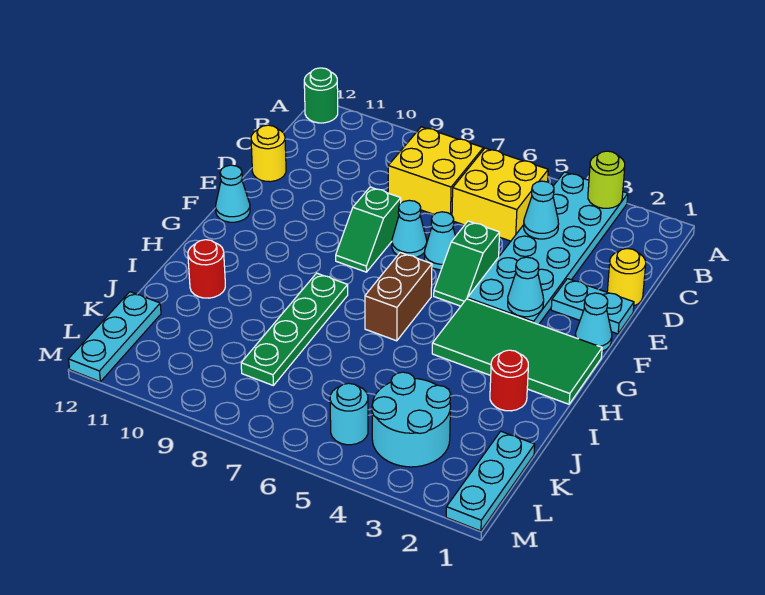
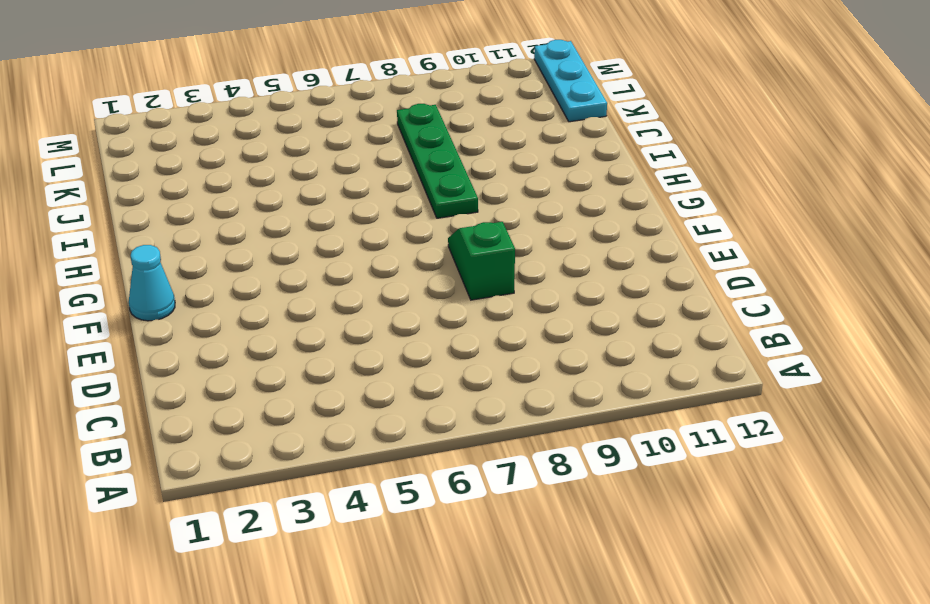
none -> cyan 2x6 plate [467,172,628,325]
none -> green 1x1 round brick [304,68,338,123]
none -> yellow 2x2 brick [452,148,548,241]

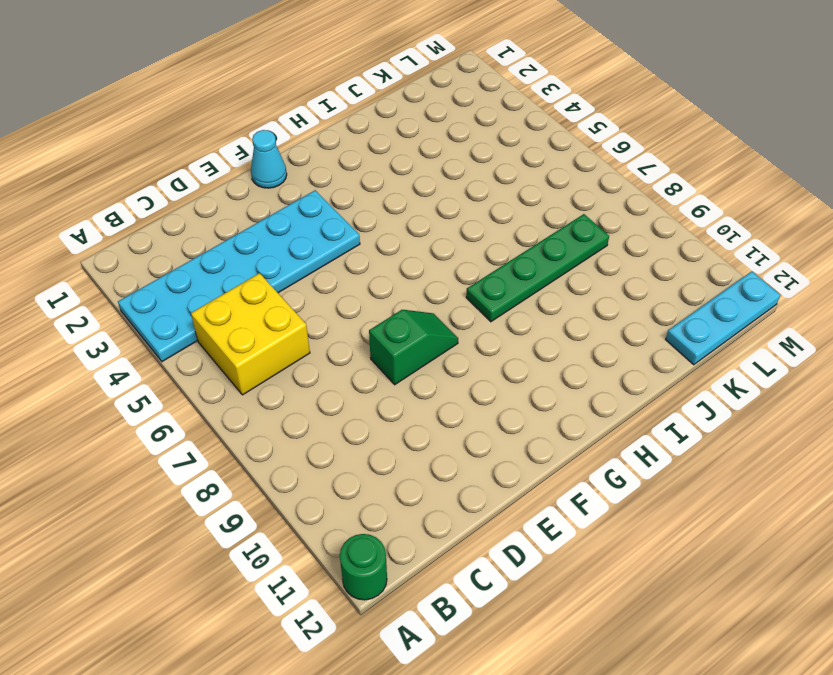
none -> yellow 2x2 brick [388,127,483,215]
none -> yellow 1x1 round brick [607,249,646,306]
none -> yellow 1x1 round brick [251,125,286,182]

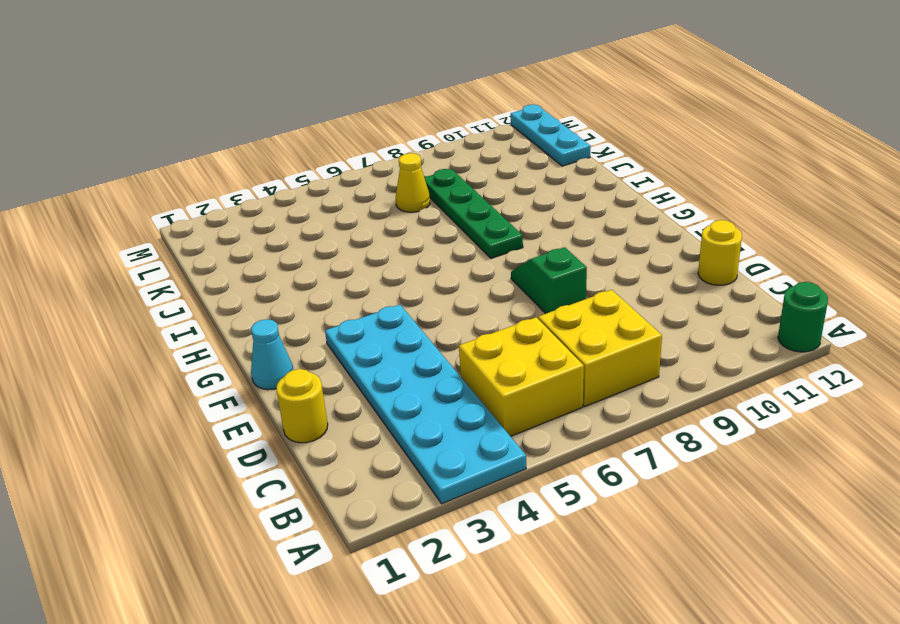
yellow 1x1 cone [396,153,430,212] -> none
none -> cyan 1x2 plate [551,279,634,334]
none -> green 1x2 slope [434,221,500,306]
none -> cyan 1x1 cone [424,212,456,270]

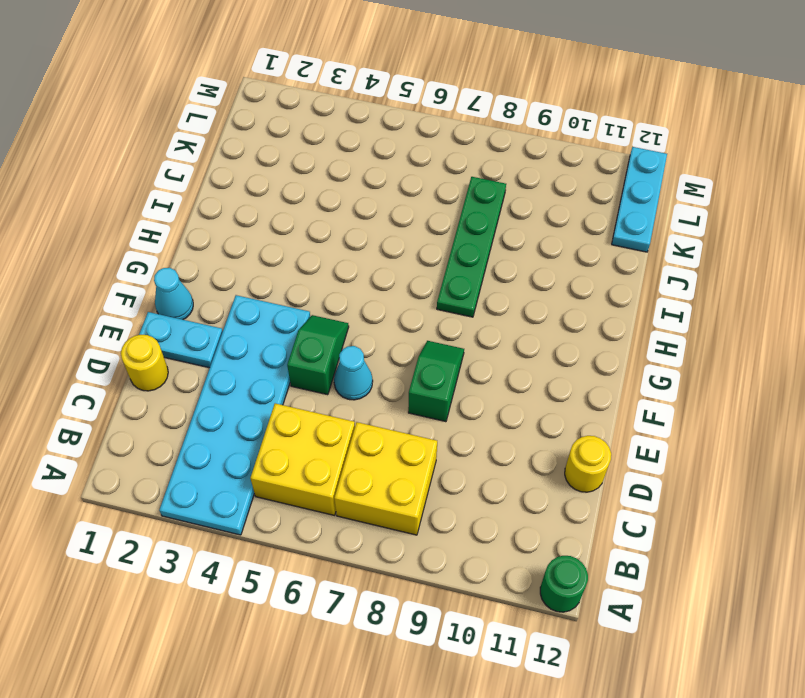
none -> cyan 1x1 cone [392,200,427,257]
none -> cyan 1x1 cone [216,165,250,222]
none -> green 2x4 tile [432,299,602,404]

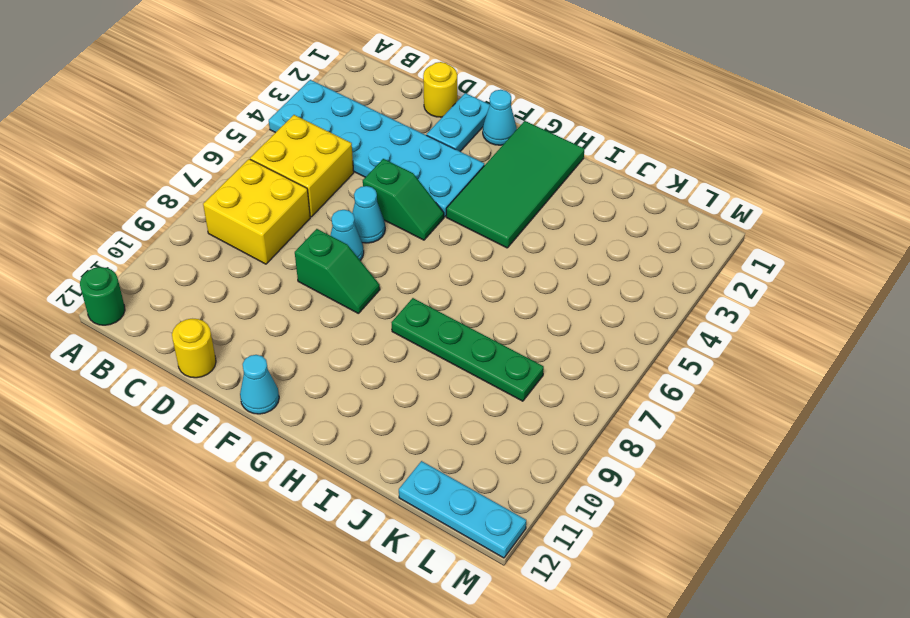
none -> brown 1x2 brick [365,253,432,341]
none -> red 1x1 round brick [490,350,528,411]
none -> red 1x1 round brick [188,240,225,298]

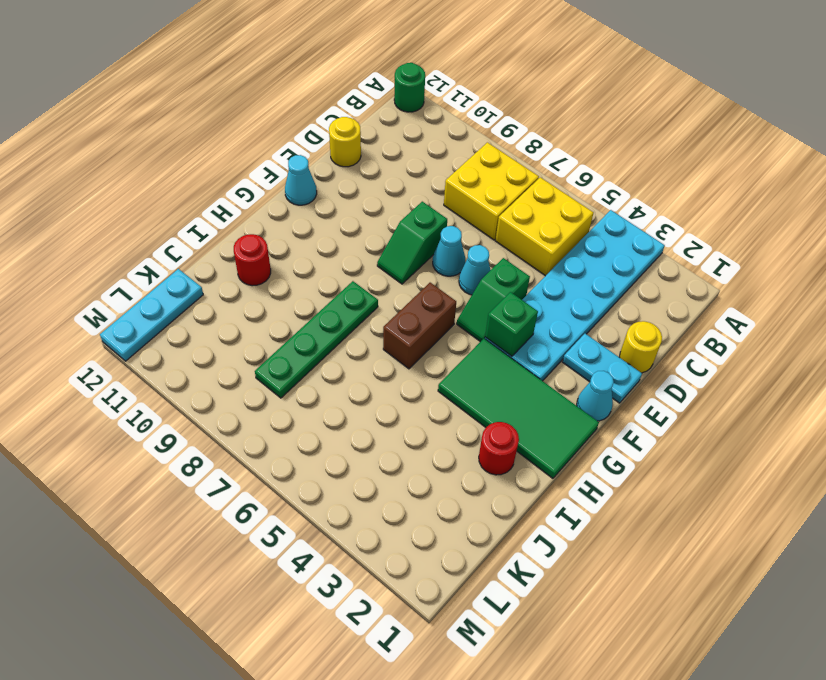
green 1x1 brick [485,292,538,356] -> none
none -> cyan 1x3 plate [446,431,535,531]
none -> cyan 2x2 round brick [372,372,451,467]
none -> cyan 1x1 round brick [330,383,368,445]

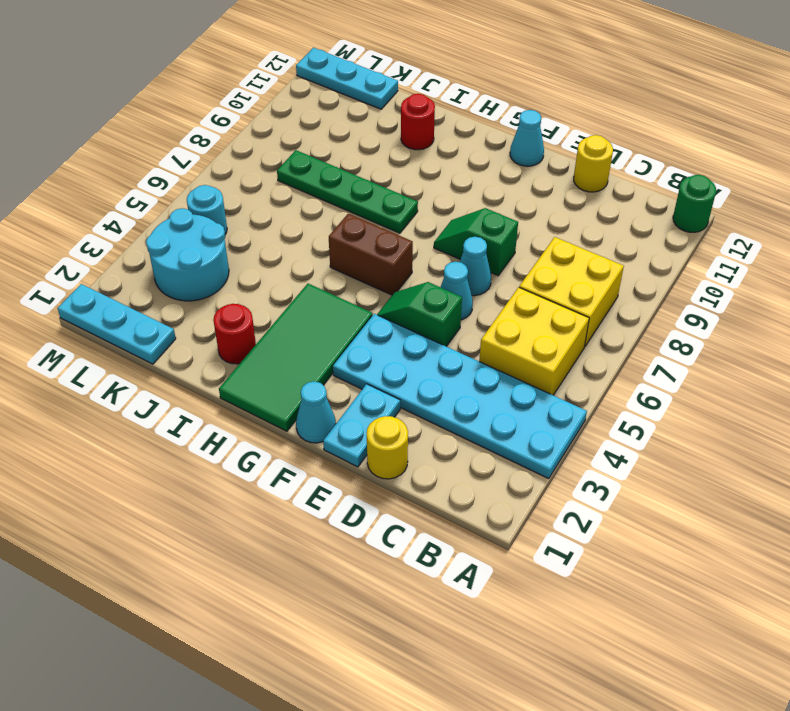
none -> lime 1x1 round brick [588,151,625,208]
none -> cyan 1x1 cone [524,181,559,239]
none -> cyan 1x1 cone [508,257,544,317]

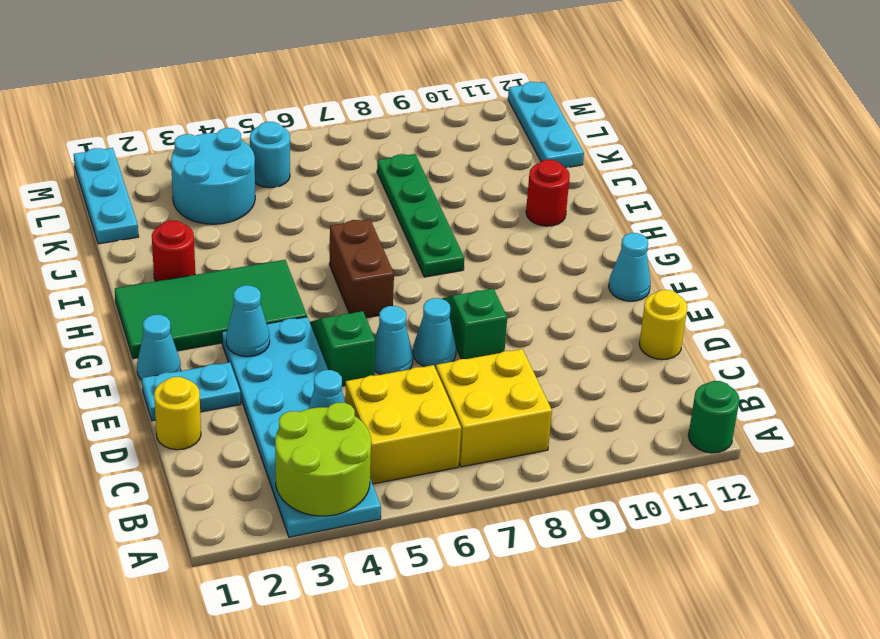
lime 2x2 round brick [275,403,371,516] -> lime 1x1 round brick [588,151,625,208]

